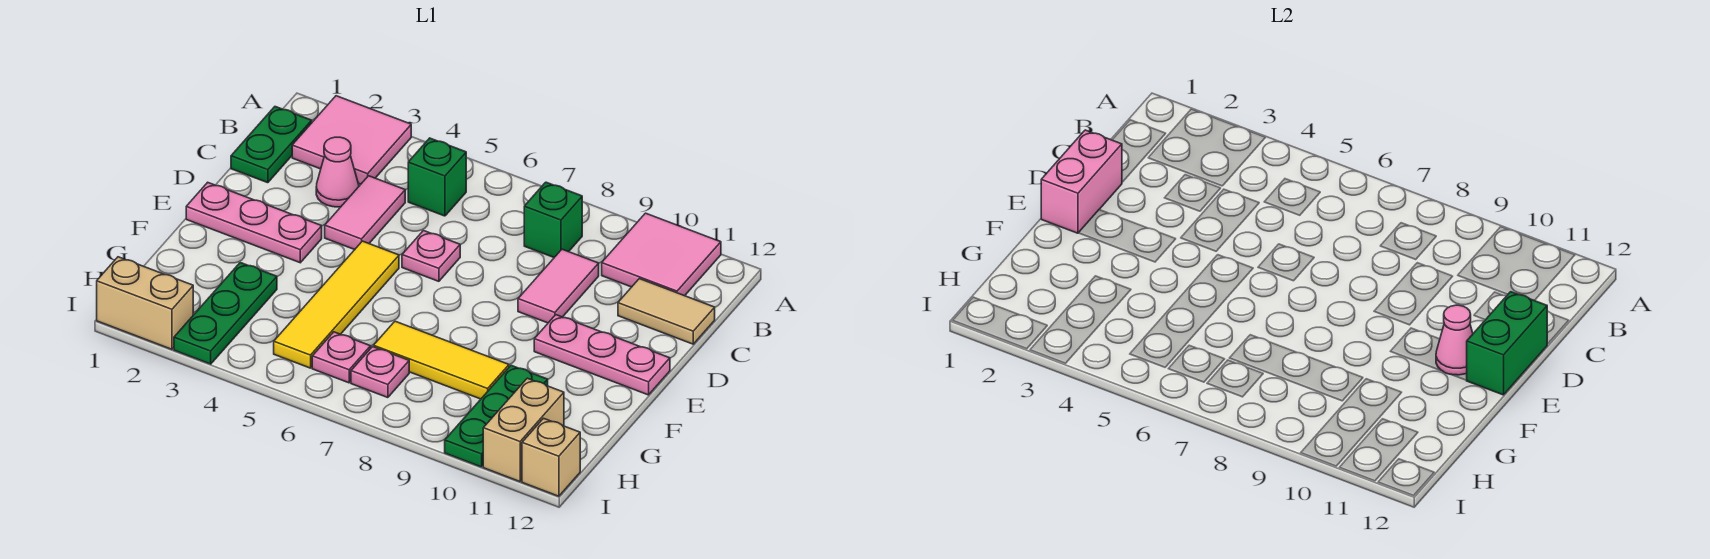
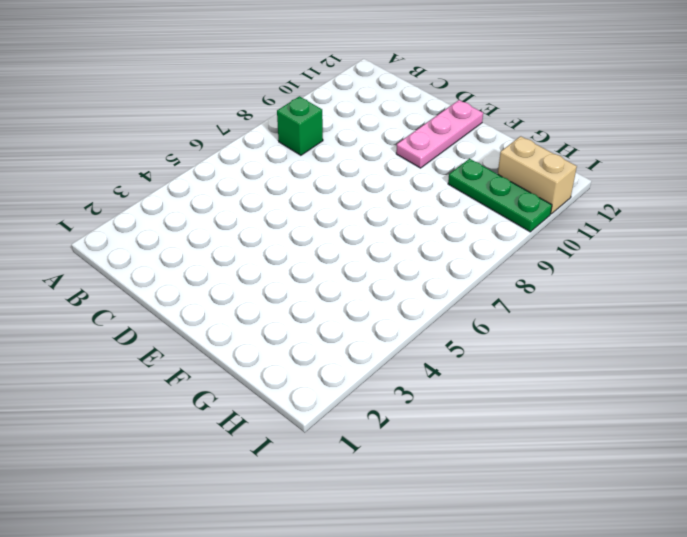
none -> pink 2x2 tile [292,96,411,184]
none -> pink 2x2 tile [602,213,721,296]
none -> green 1x2 plate [231,107,312,183]

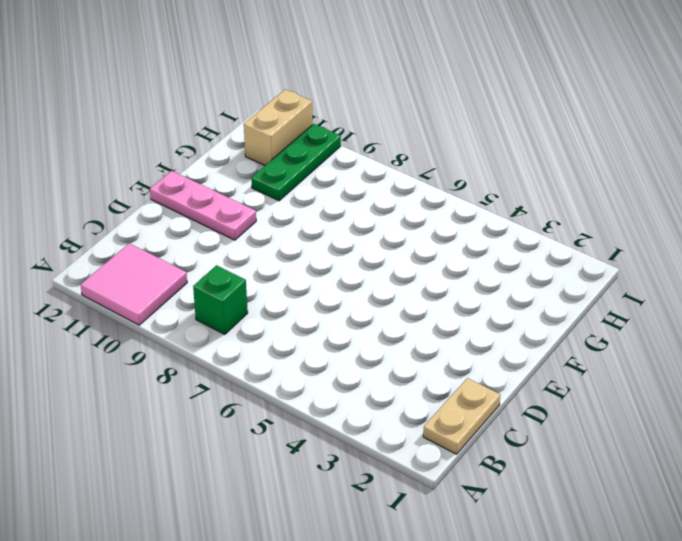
tan 1x2 plate [423,378,500,454] -> green 1x2 plate [231,107,312,183]
none -> pink 2x2 tile [292,96,411,184]
none -> green 1x1 brick [408,138,466,216]
none -> pink 1x1 cone [316,137,359,207]

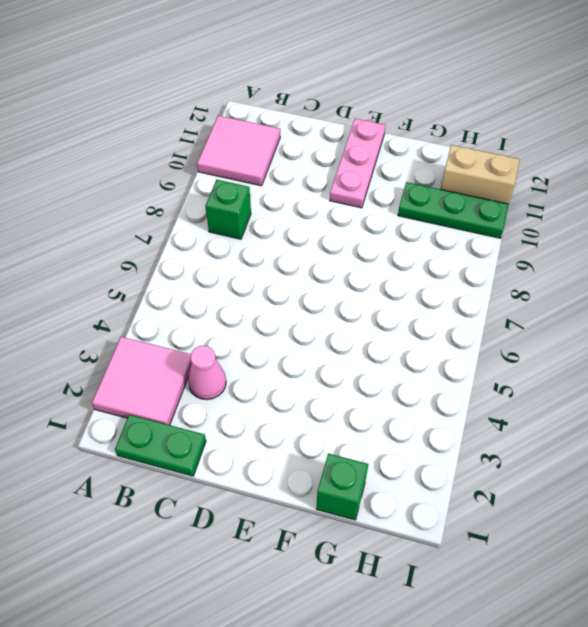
green 1x1 brick [316,454,368,520] -> green 1x1 brick moved to [408,138,466,216]
none -> pink 1x2 tile [325,176,405,250]
none -> pink 1x2 tile [518,249,599,323]
none -> tan 1x2 tile [618,279,715,344]

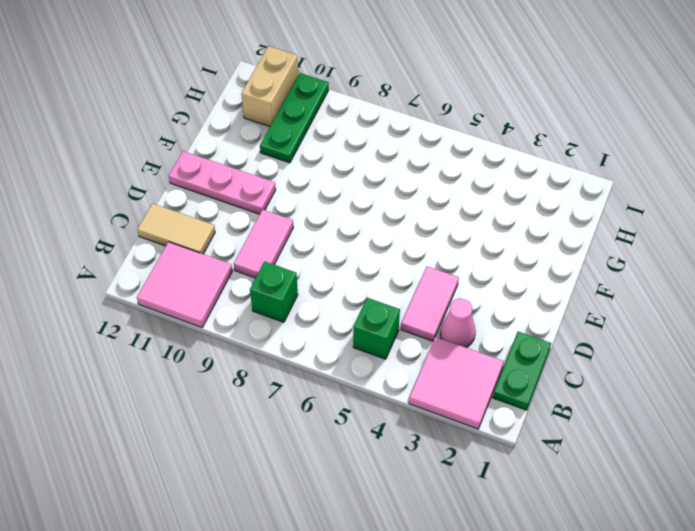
none -> pink 1x1 plate [402,231,460,281]
none -> pink 1x3 plate [186,182,322,263]
none -> yellow 1x4 tile [274,241,399,368]

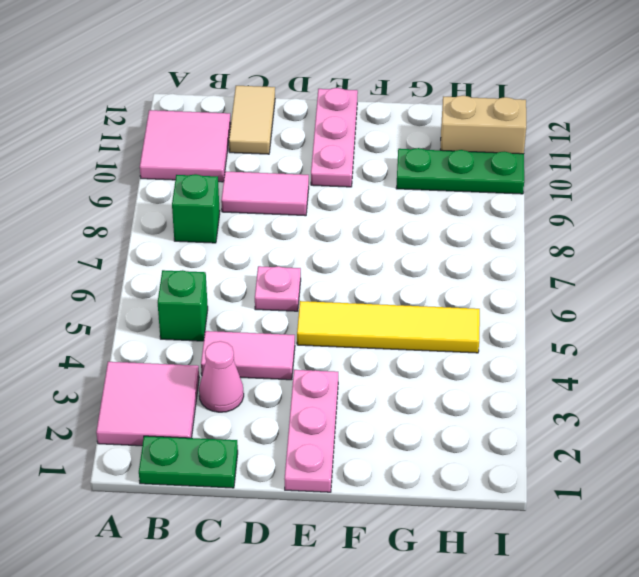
none -> green 1x3 plate [174,263,277,364]
none -> yellow 1x3 tile [374,321,509,399]
none -> pink 1x1 plate [312,332,371,383]

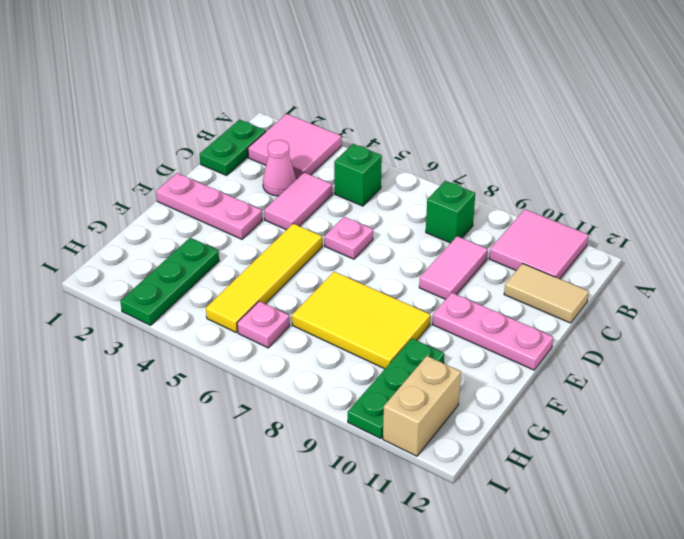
yellow 2x3 tile [292,272,430,369] -> yellow 1x3 tile [374,321,509,399]
none -> pink 1x1 plate [351,347,409,398]
none -> tan 1x2 brick [97,257,193,349]
none -> tan 1x1 brick [522,418,580,496]

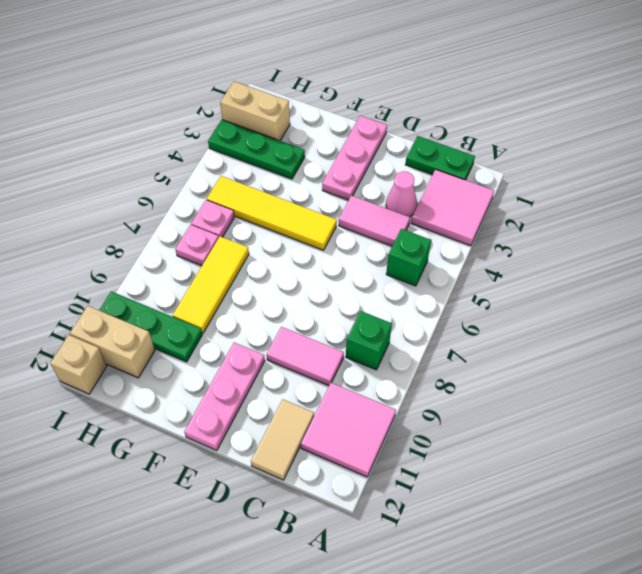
tan 1x2 brick [220,81,290,141] -> tan 1x2 brick turned to [97,257,193,349]
none -> pink 1x1 plate [402,231,460,281]
none -> pink 1x2 brick [1041,130,1122,233]
none -> green 1x2 brick [1467,292,1548,395]

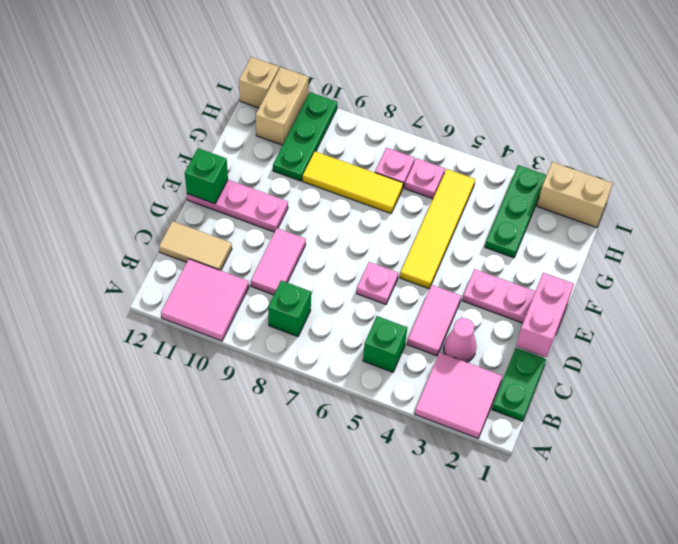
green 1x1 brick [185,148,228,204] -> green 1x2 brick [1467,292,1548,395]
none -> pink 1x1 cone [1436,305,1473,375]

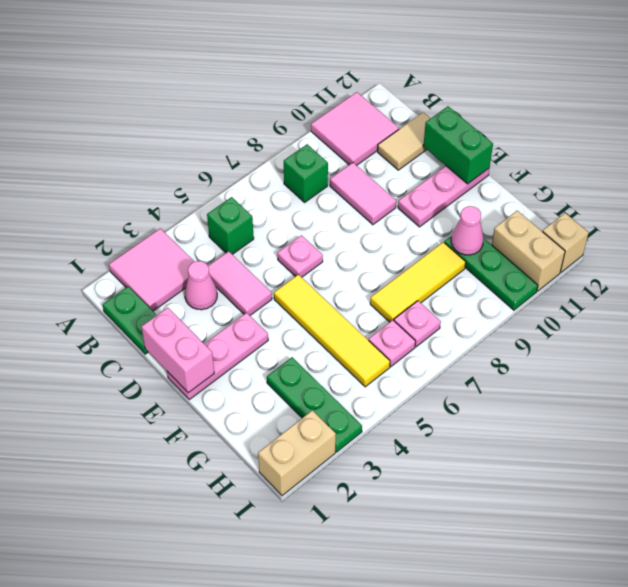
pink 1x1 cone [451,206,483,255] -> pink 1x1 cone moved to [1436,305,1473,375]

